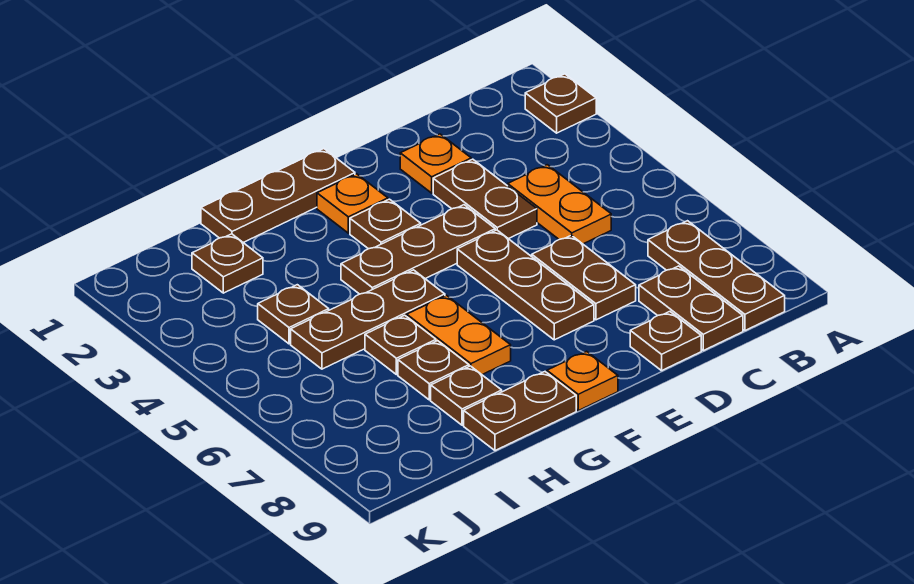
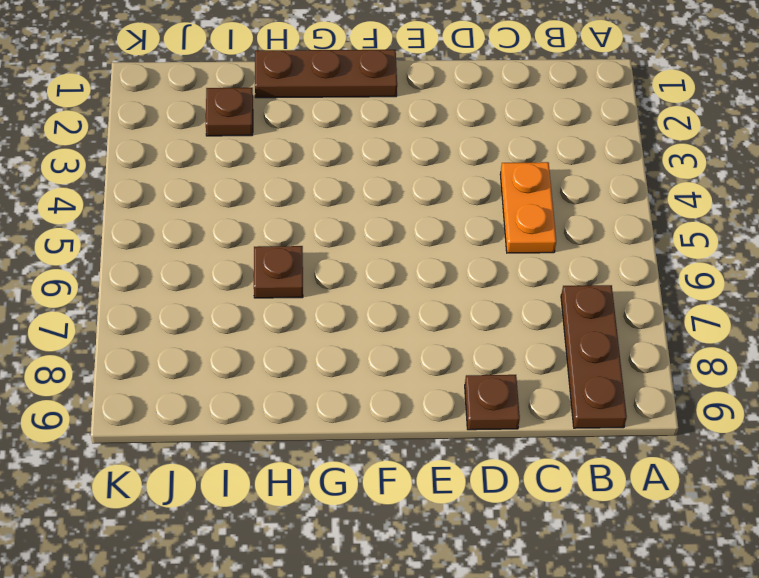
none -> brown 1x1 plate [525,74,596,133]
none -> brown 1x2 plate [639,266,743,351]
none -> orange 1x1 plate [400,134,471,193]

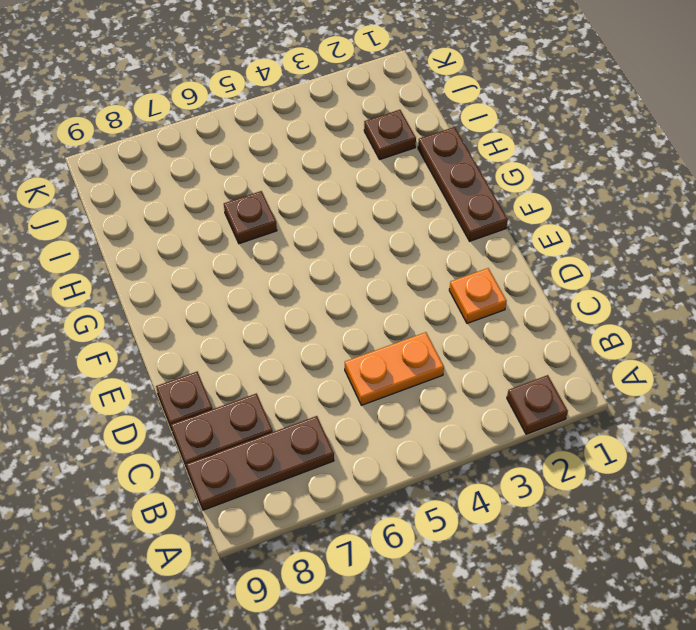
none -> brown 1x2 plate [433,159,537,239]
none -> brown 1x2 plate [532,235,636,320]
none -> brown 1x3 plate [341,205,495,294]

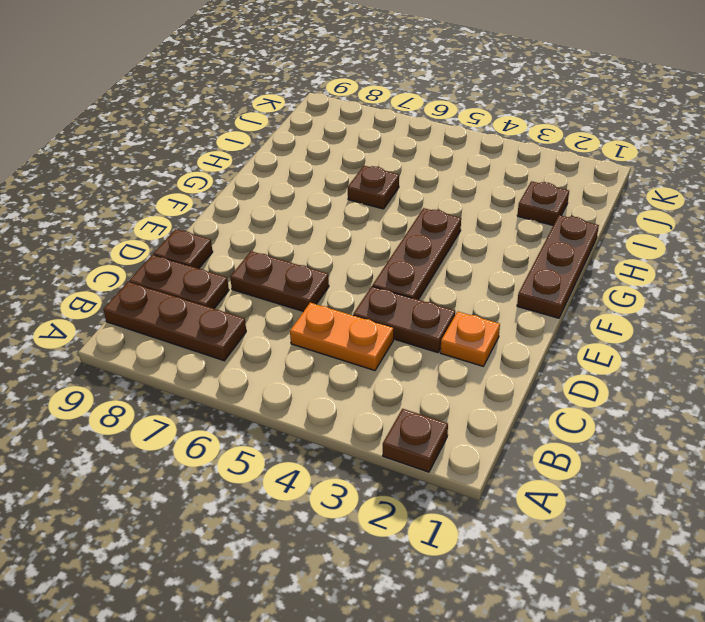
none -> brown 1x3 plate [457,230,594,340]
none -> orange 1x1 plate [317,174,388,233]
none -> brown 1x1 plate [350,199,421,249]

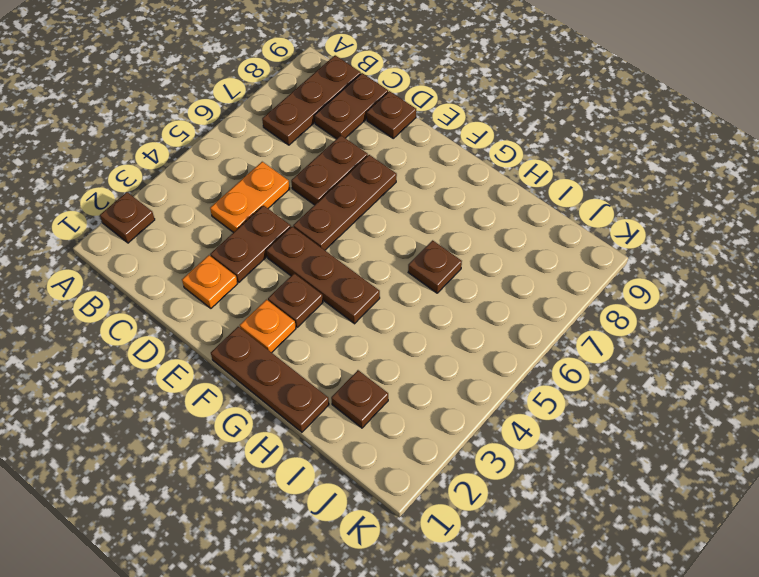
none -> orange 1x1 plate [547,351,618,411]
none -> brown 1x3 plate [291,270,445,369]
none -> orange 1x2 plate [407,295,511,375]

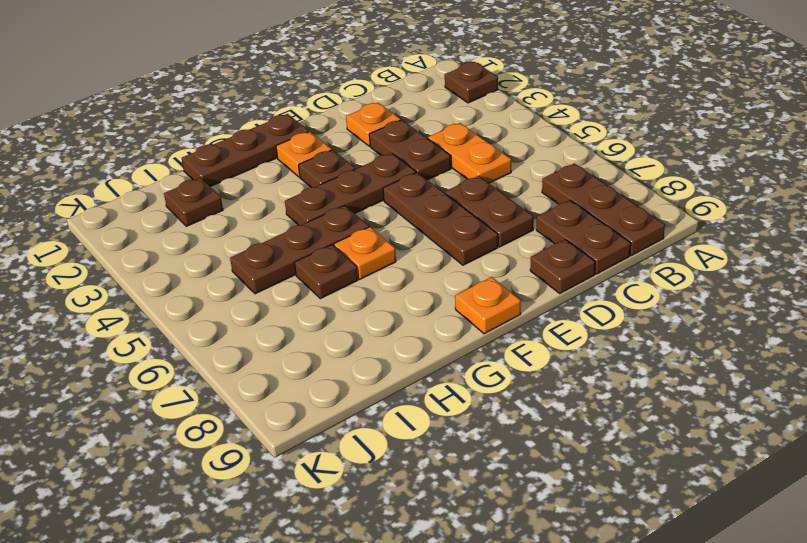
orange 1x1 plate [334,227,396,279] -> orange 1x2 plate [407,295,511,375]
none -> brown 1x2 plate [464,372,576,451]
none -> brown 1x1 plate [398,341,469,400]
none -> brown 1x1 plate [431,366,502,425]

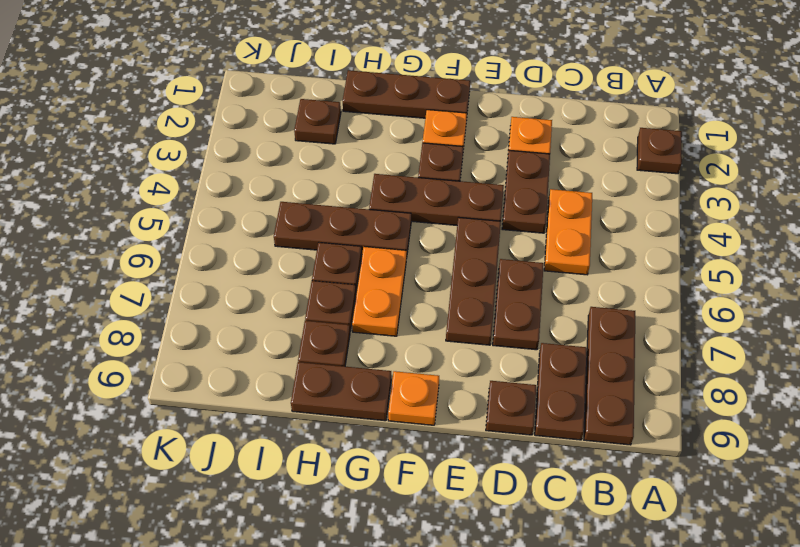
none -> brown 1x1 plate [258,285,329,344]

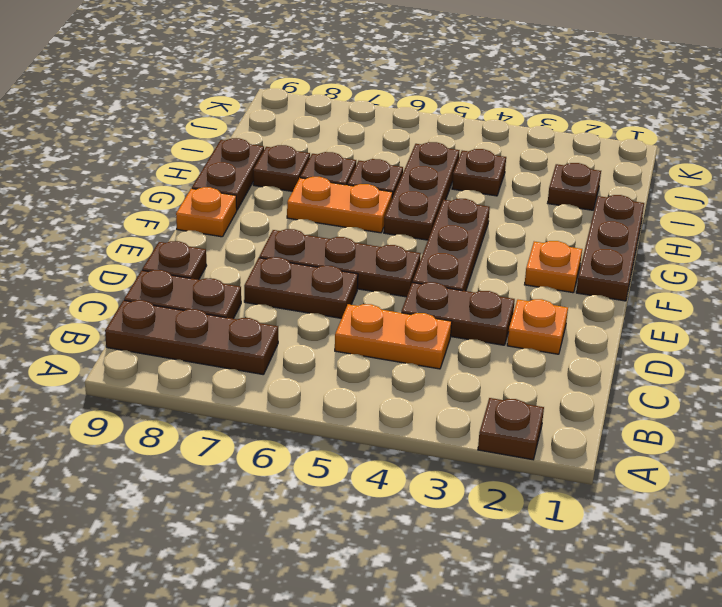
none -> brown 1x1 plate [350,199,421,249]

